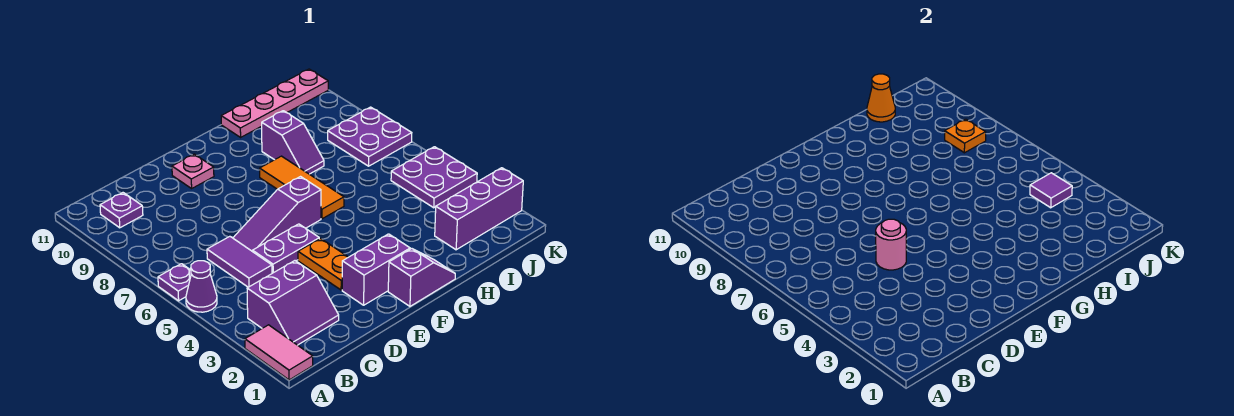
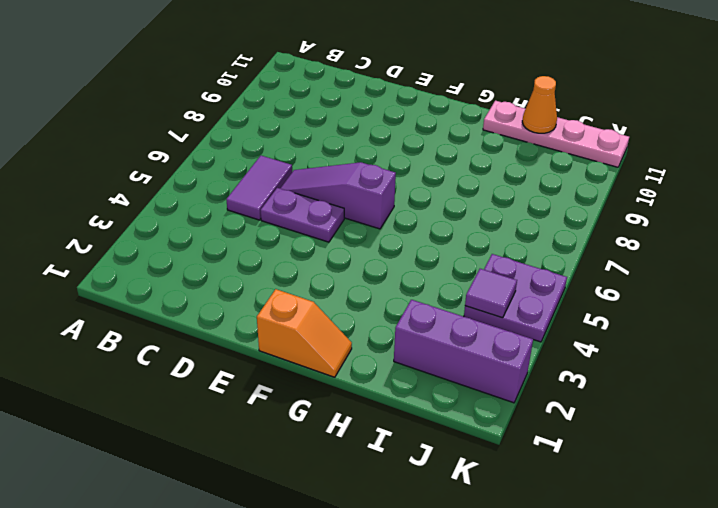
orange 1x2 slope [257,289,352,377] -> purple 1x2 slope [388,249,455,306]
none -> pink 1x2 tile [245,325,313,380]
none -> purple 1x1 cone [186,261,217,312]
none -> purple 1x1 plate [158,264,191,301]

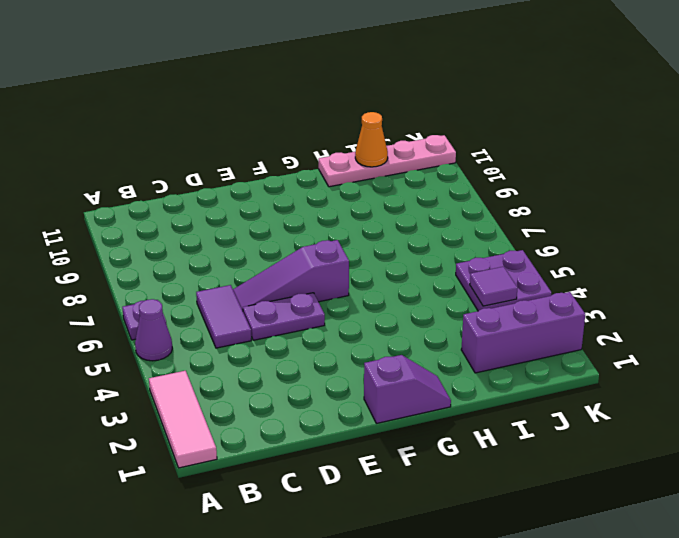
pink 1x3 tile [149,371,217,468] -> pink 1x2 tile [245,325,313,380]
none -> purple 2x2 slope [247,261,339,345]
none -> purple 1x1 plate [100,193,143,228]
none -> purple 1x2 brick [342,234,410,305]

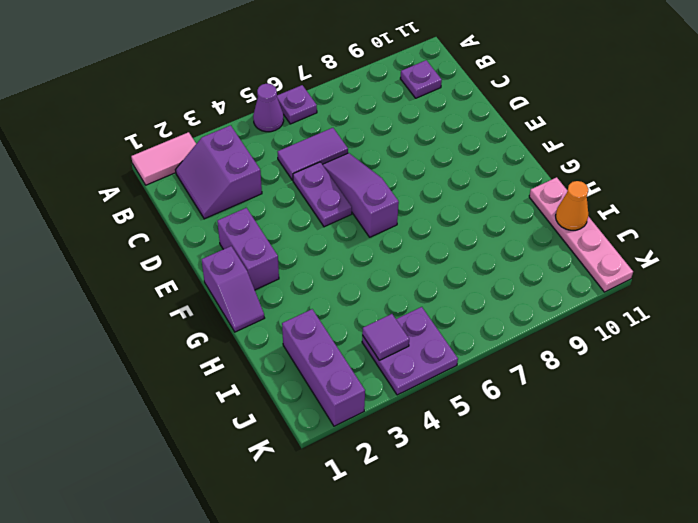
none -> orange 1x2 plate [298,239,348,290]
none -> pink 1x1 plate [172,154,214,188]
none -> orange 1x3 tile [260,156,344,219]

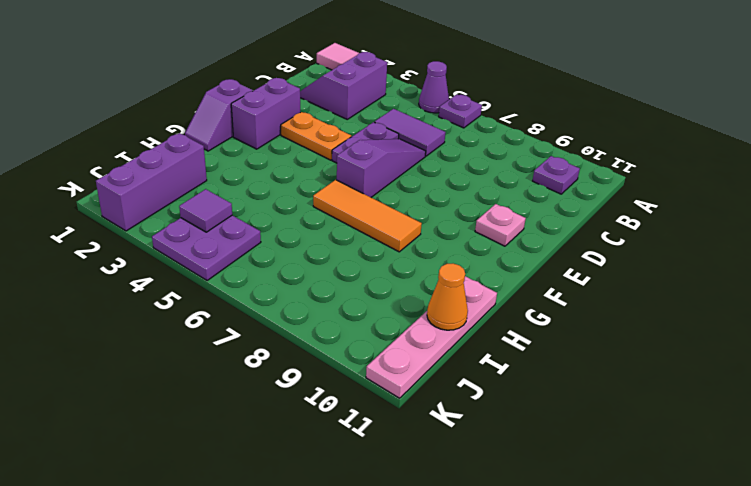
none -> purple 1x2 slope [262,111,324,174]
none -> purple 2x2 plate [328,107,412,166]
none -> pink 1x1 round brick [876,219,906,270]

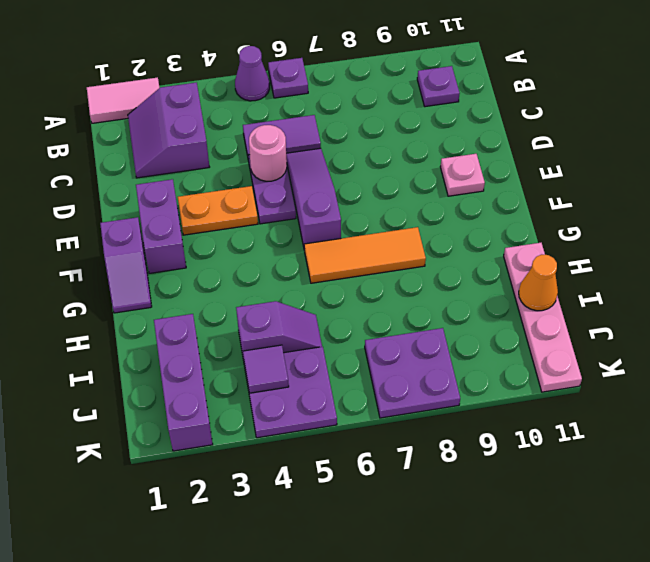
purple 1x2 slope [236,301,322,360] -> purple 1x2 slope turned to [262,111,324,174]
none -> orange 1x1 plate [945,119,986,153]

